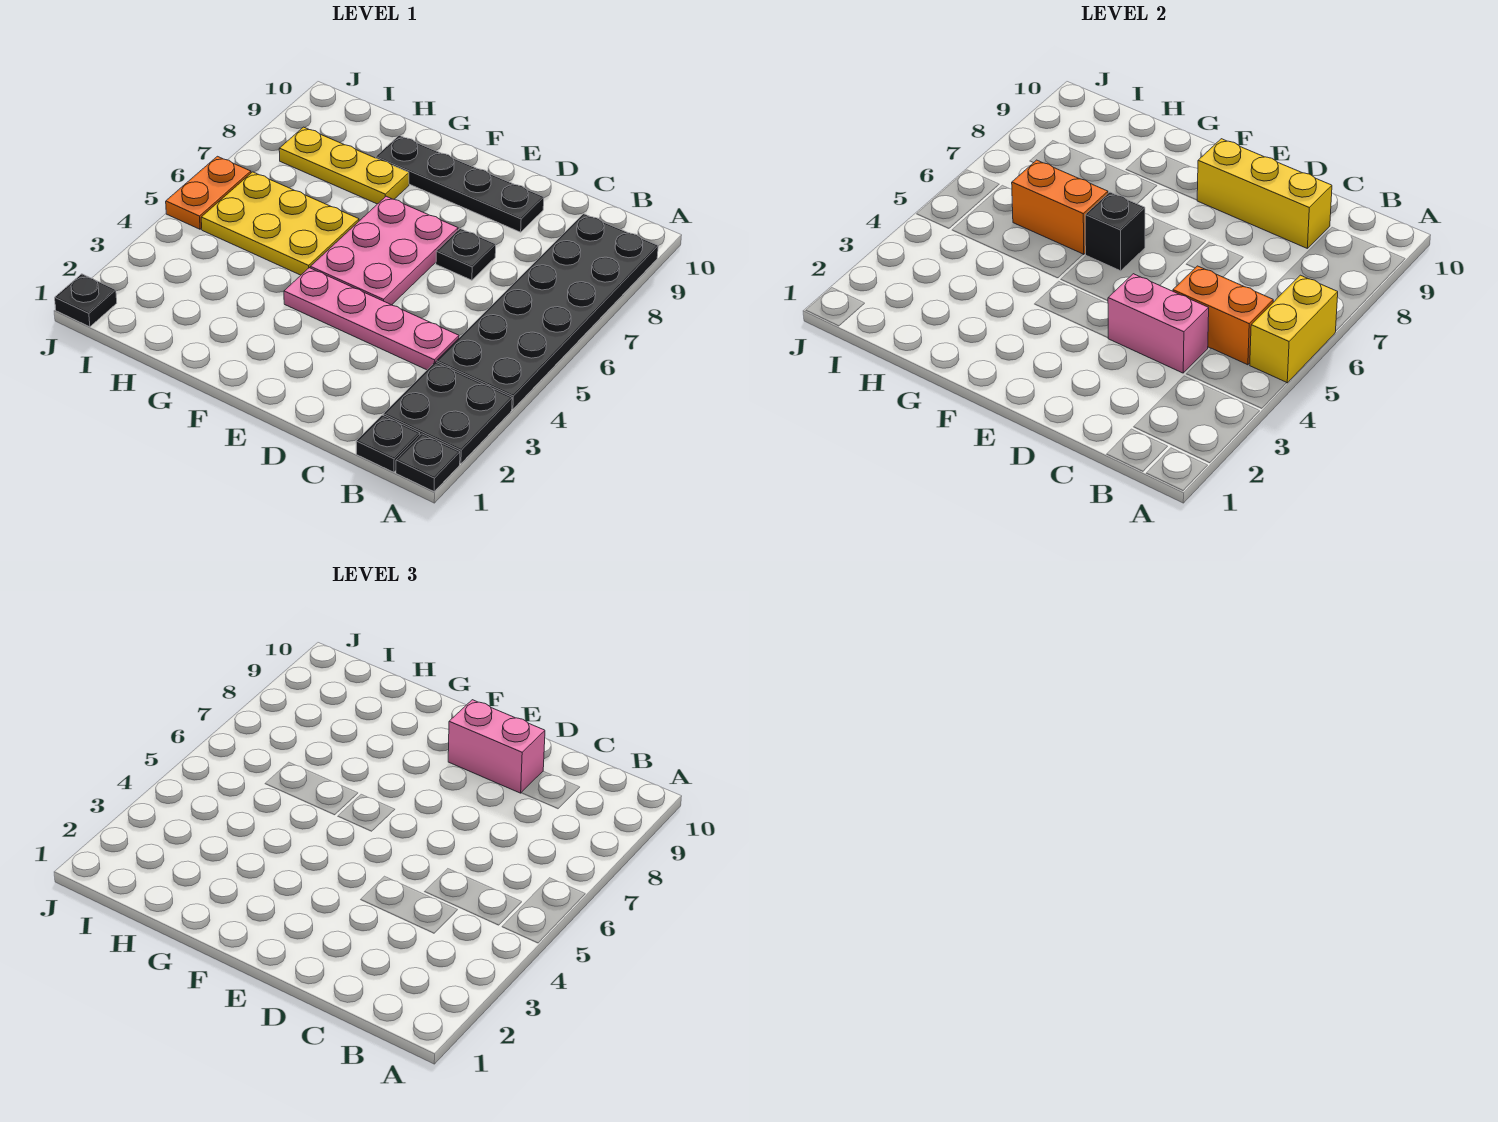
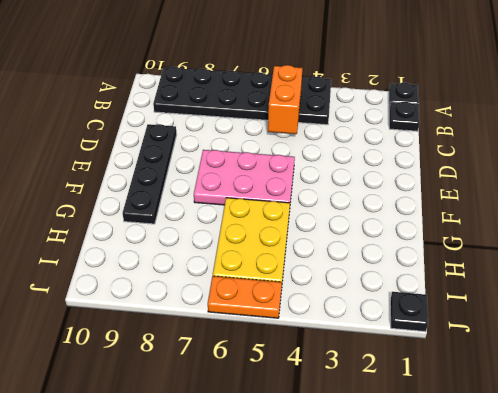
none -> black 2x2 plate [383,362,512,464]
none -> pink 1x4 plate [284,268,459,370]
none -> black 1x1 plate [436,229,496,280]

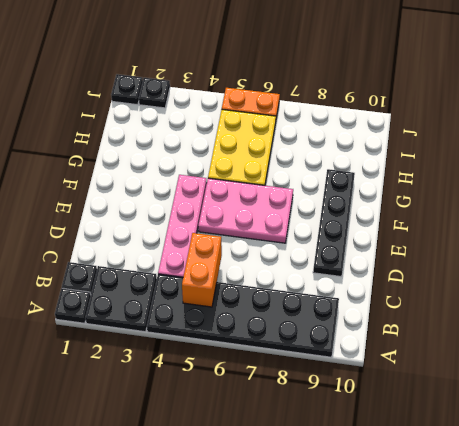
black 1x1 plate [139,78,170,108] -> black 1x1 plate moved to [436,229,496,280]
none -> yellow 1x3 plate [279,127,409,204]
none -> yellow 1x2 brick [1250,275,1338,383]
none -> pink 1x2 brick [1108,274,1209,373]

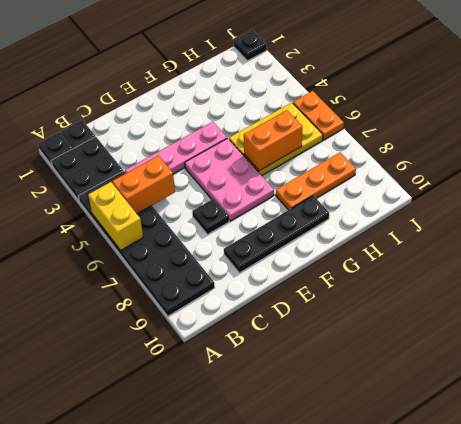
orange 1x3 plate [276,152,356,210] -> yellow 1x3 plate [279,127,409,204]
none -> pink 1x2 brick [1108,274,1209,373]
none -> yellow 1x3 brick [1197,139,1332,248]
none -> black 1x1 brick [1085,192,1145,271]

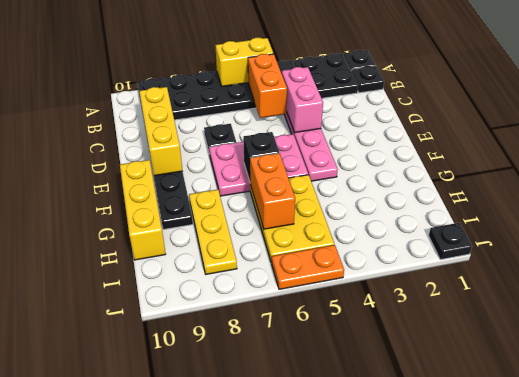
yellow 1x3 brick [120,160,166,260] -> none
none -> pink 1x2 brick [448,700,545,793]

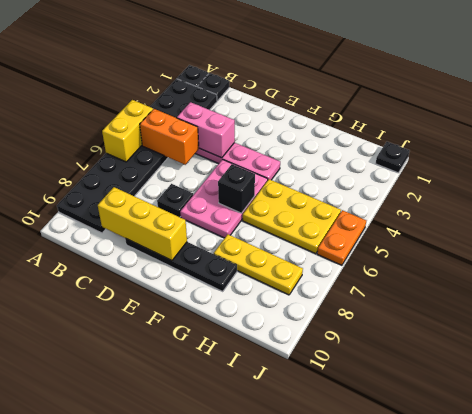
none -> orange 1x2 brick [1012,160,1108,254]
none -> pink 1x2 brick [448,700,545,793]

